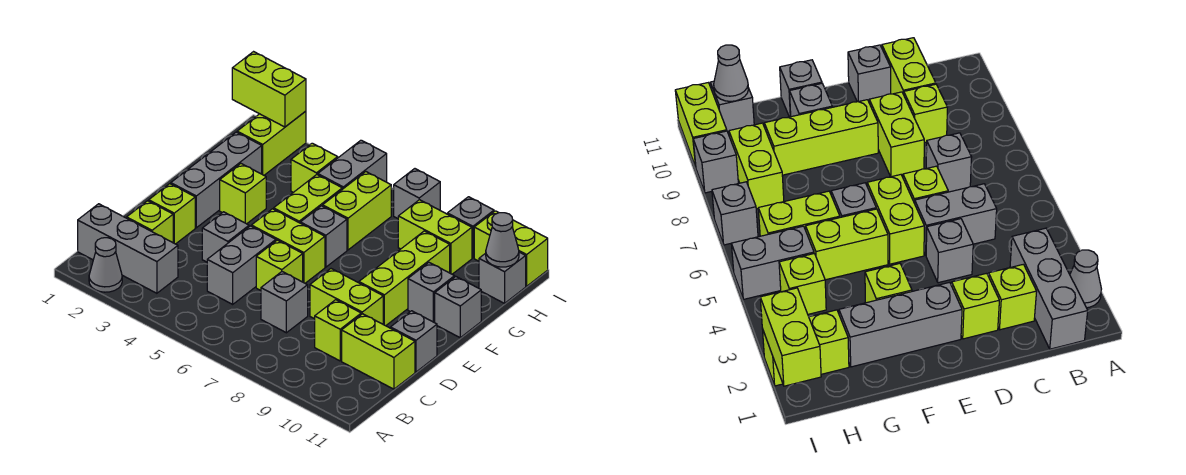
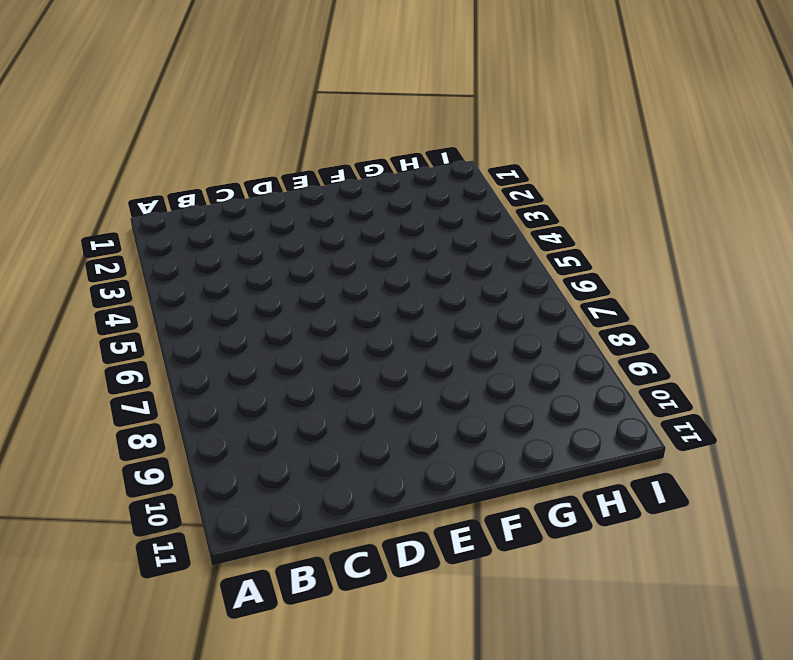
none -> grey 1x1 cone [89,238,122,292]
none -> grey 1x3 brick [78,204,178,293]
none -> lime 1x1 brick [127,201,173,243]
none -> grey 1x2 brick [207,226,276,304]

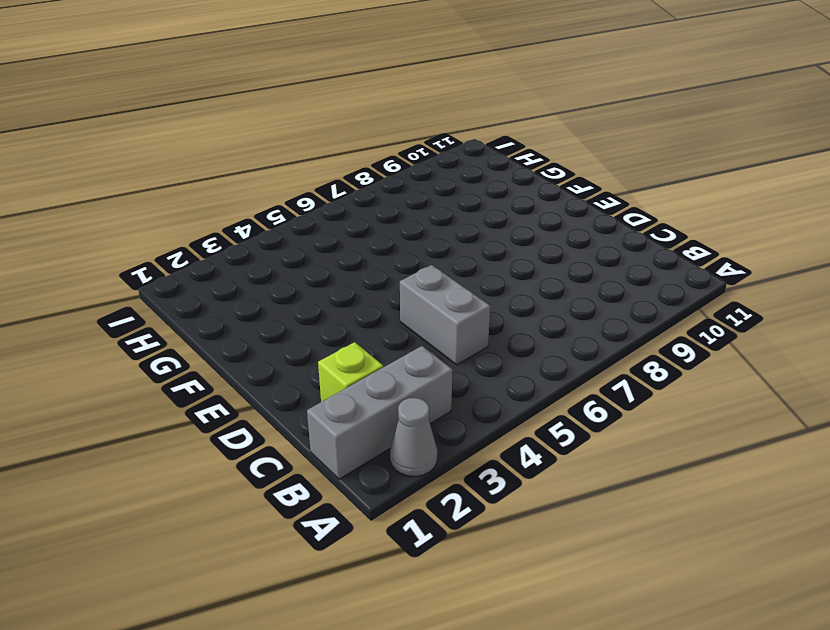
none -> grey 1x1 brick [261,272,308,333]
none -> lime 1x1 brick [315,300,361,361]
none -> lime 1x2 brick [342,314,415,389]
none -> lime 1x1 brick [149,184,195,244]

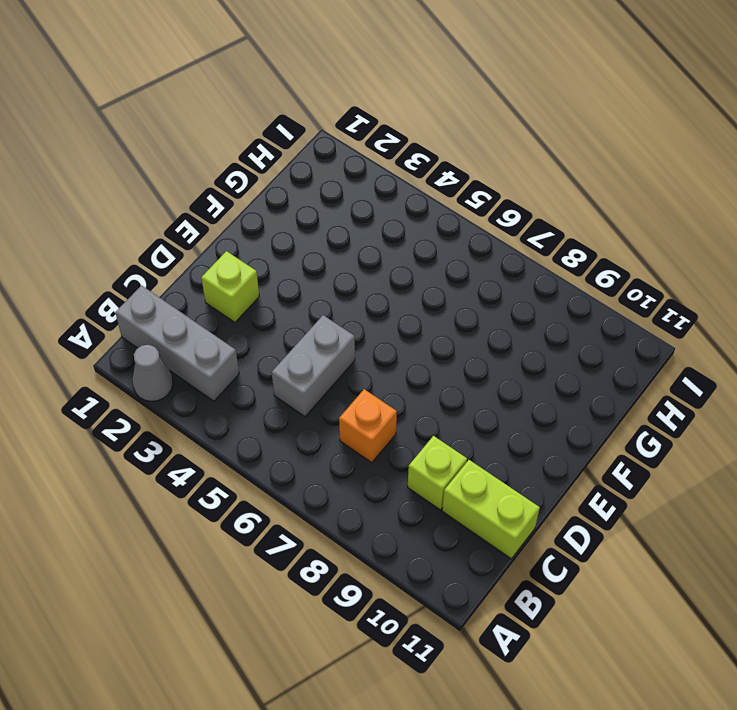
orange 1x1 brick [339,389,397,463] -> grey 1x1 brick [261,272,308,333]
none -> lime 1x1 brick [127,201,173,243]
none -> grey 1x1 brick [202,212,249,262]
none -> lime 1x1 brick [256,240,303,290]
none -> lime 1x2 brick [310,269,383,324]

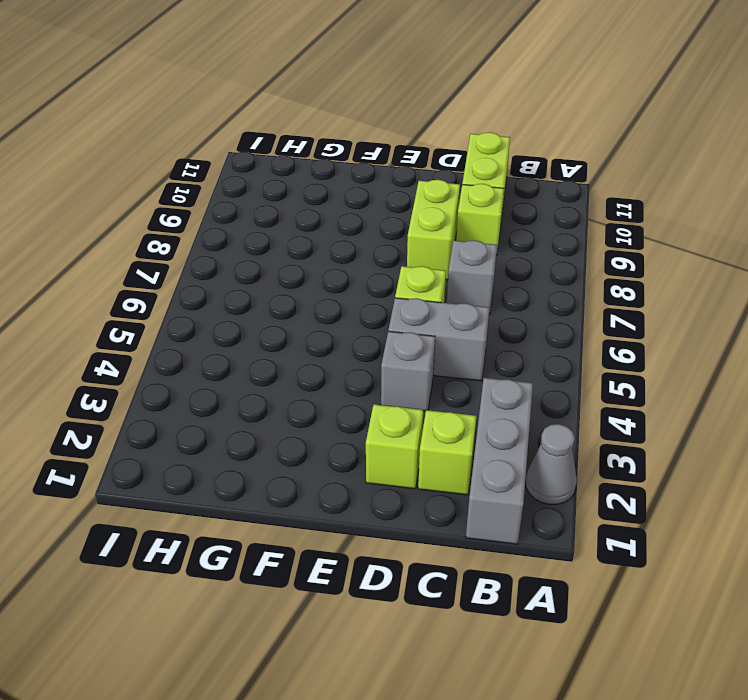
none -> grey 1x1 brick [391,311,437,372]
none -> grey 1x3 brick [171,132,262,228]
none -> lime 1x2 brick [251,209,325,283]
none -> lime 1x3 brick [359,231,450,326]

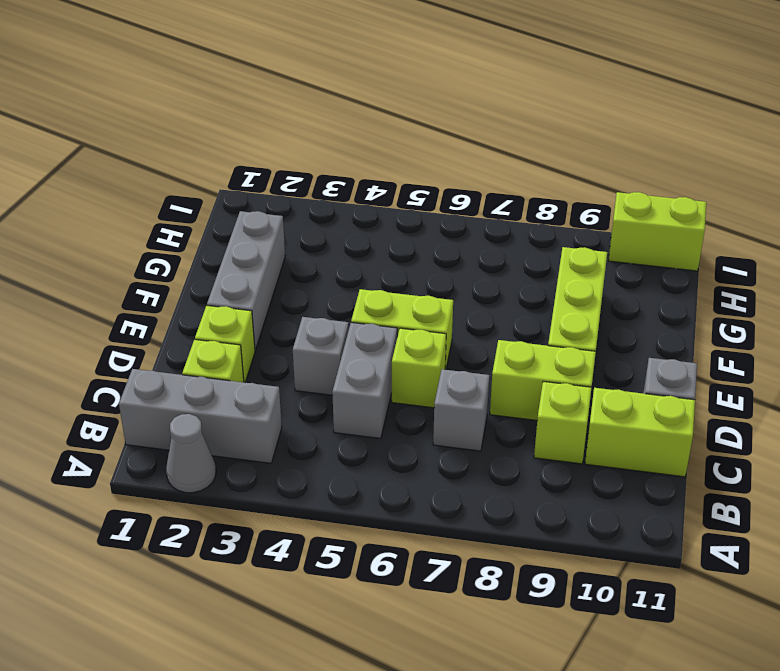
none -> lime 1x1 brick [220,164,266,224]
none -> lime 1x2 brick [274,175,342,223]
none -> grey 1x1 brick [300,206,347,267]
none -> grey 1x1 brick [408,263,455,323]

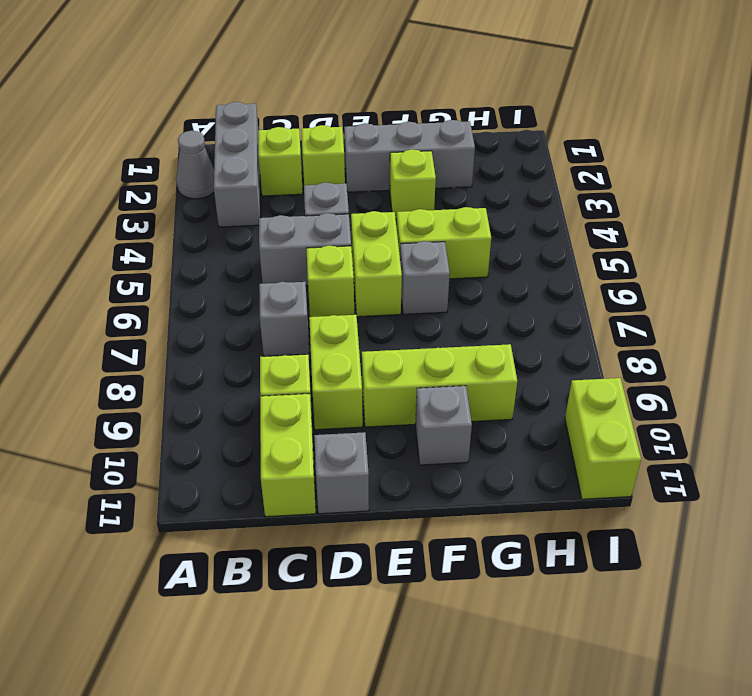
none -> grey 1x1 brick [435,277,481,338]
none -> lime 1x2 brick [323,172,391,250]
none -> lime 1x2 brick [237,111,306,175]
none -> lime 1x1 brick [291,143,338,192]

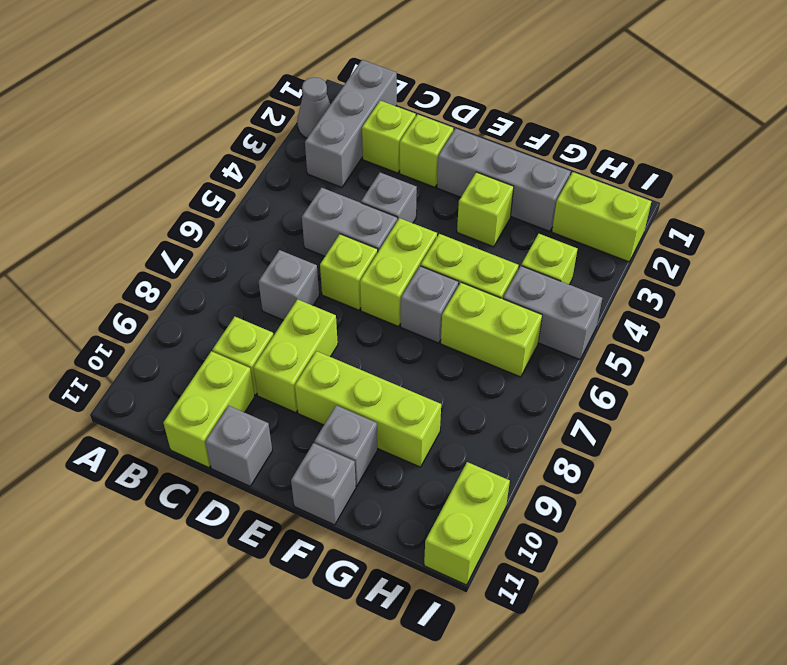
none -> lime 1x2 brick [398,200,472,274]
none -> grey 1x1 brick [479,252,526,303]
none -> grey 1x1 brick [394,169,440,219]
none -> grey 1x1 brick [447,197,494,258]

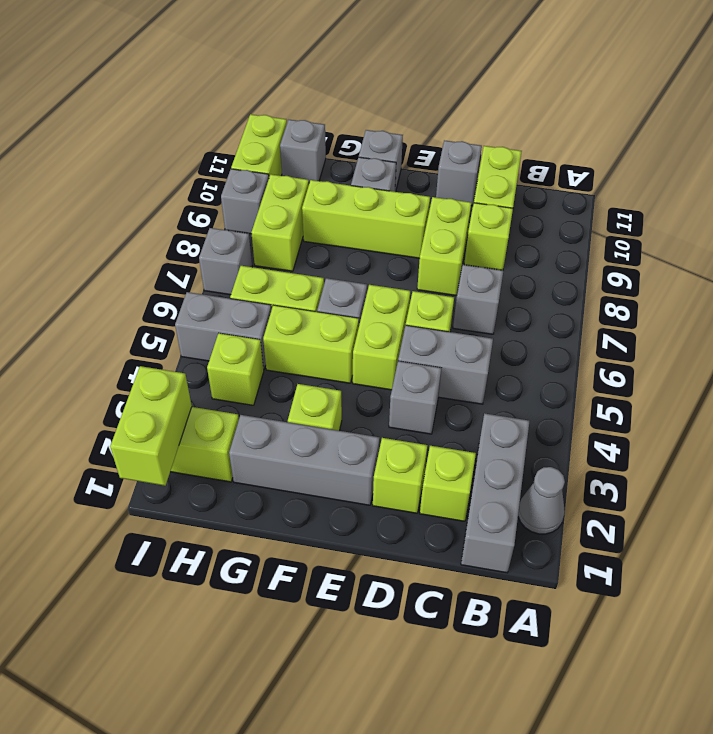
none -> grey 1x1 cone [486,213,519,267]

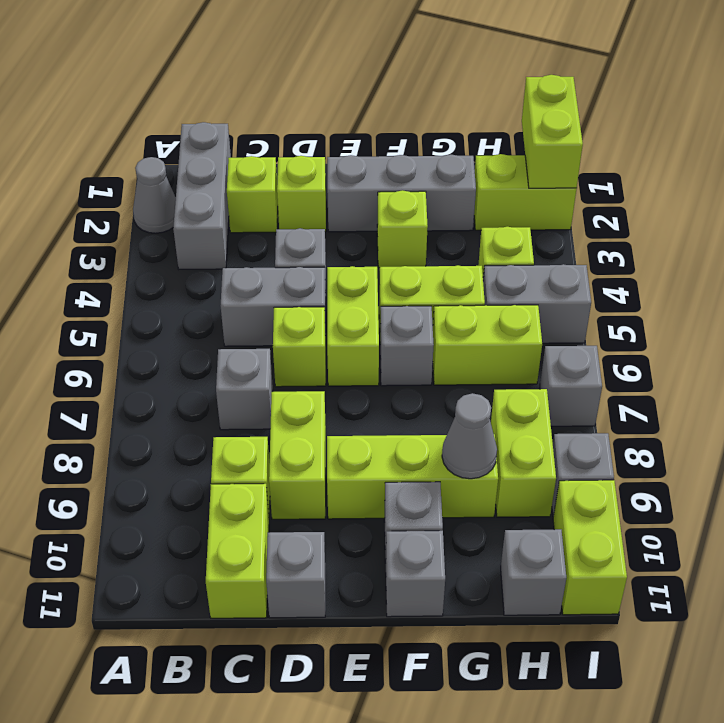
grey 1x1 cone [442,393,497,479] -> grey 1x1 cone moved to [486,213,519,267]

